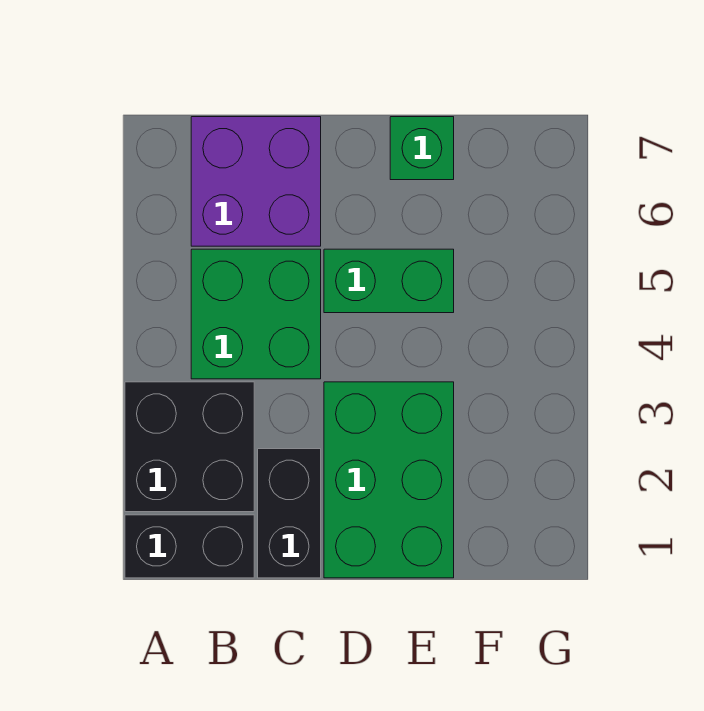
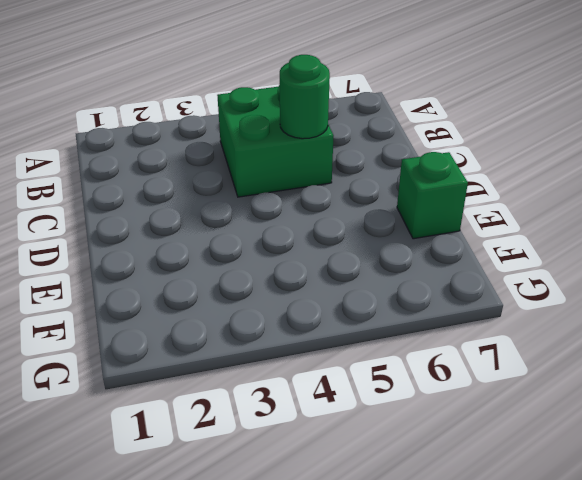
green 1x1 round brick [280,55,330,139] -> none
none -> black 1x2 brick [125,515,254,578]
none -> black 2x2 brick [125,382,254,512]

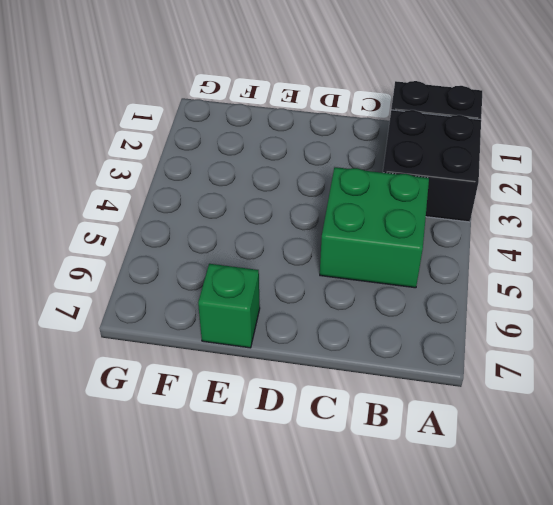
none -> purple 2x2 brick [191,117,321,246]
none -> black 1x2 brick [258,449,321,578]

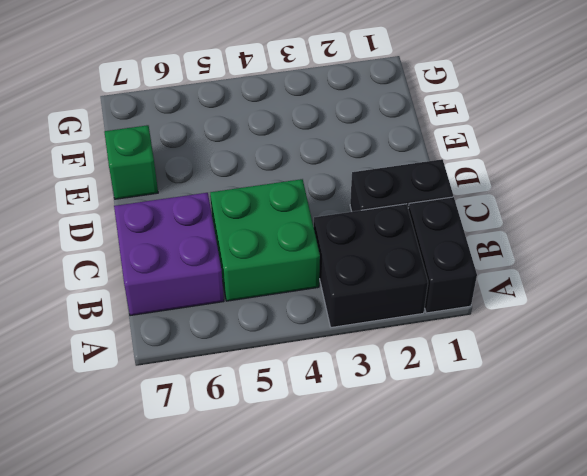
none -> green 2x3 brick [324,382,454,578]
none -> green 1x2 brick [324,249,454,313]

